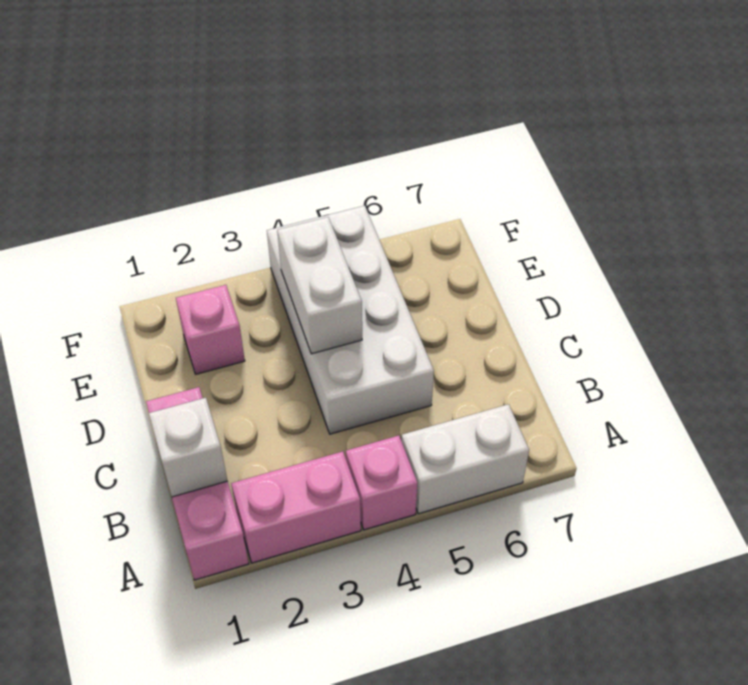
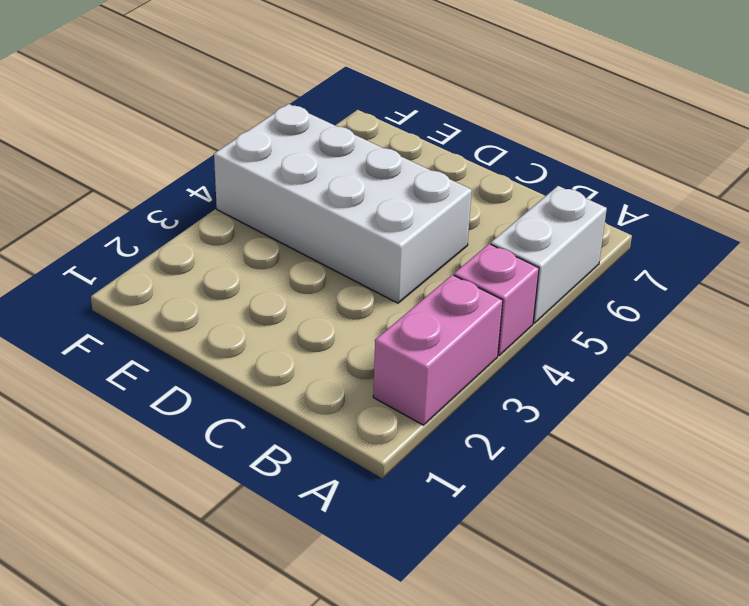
none -> pink 1x3 brick [146,387,249,580]
none -> pink 1x1 brick [176,285,245,374]

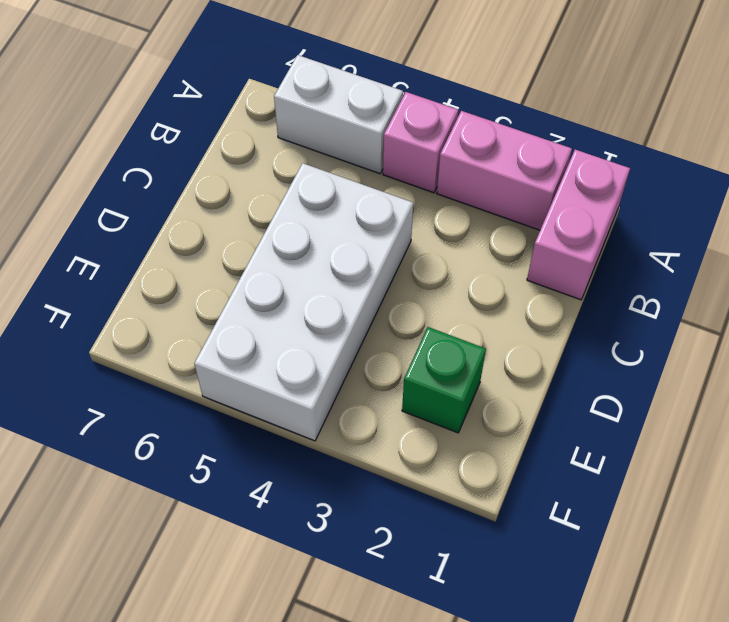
pink 1x2 brick [527,150,630,300] -> pink 1x3 brick [146,387,249,580]
green 1x1 brick [402,327,486,433] -> pink 1x1 brick [176,285,245,374]
none -> white 1x1 brick [149,398,227,497]
none -> white 1x2 brick [277,217,362,354]

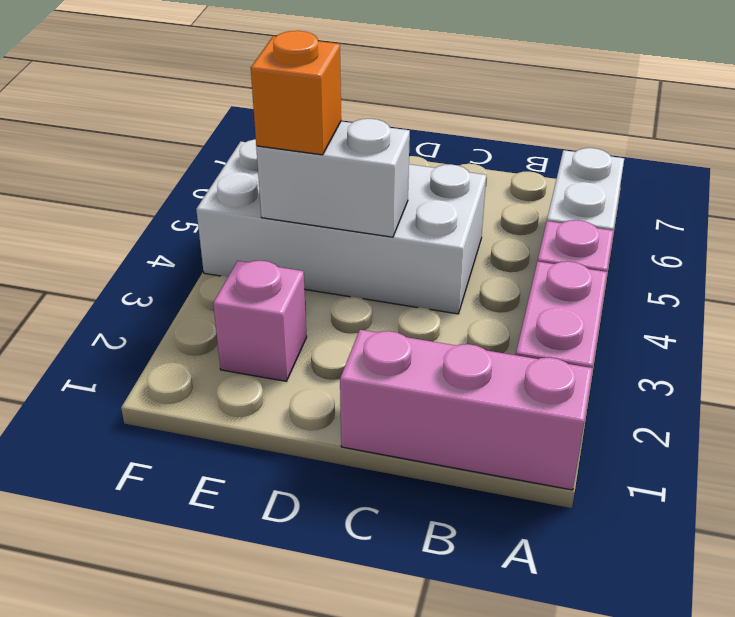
orange 1x1 brick [251,31,341,155] -> none
none -> white 1x1 brick [149,398,227,497]

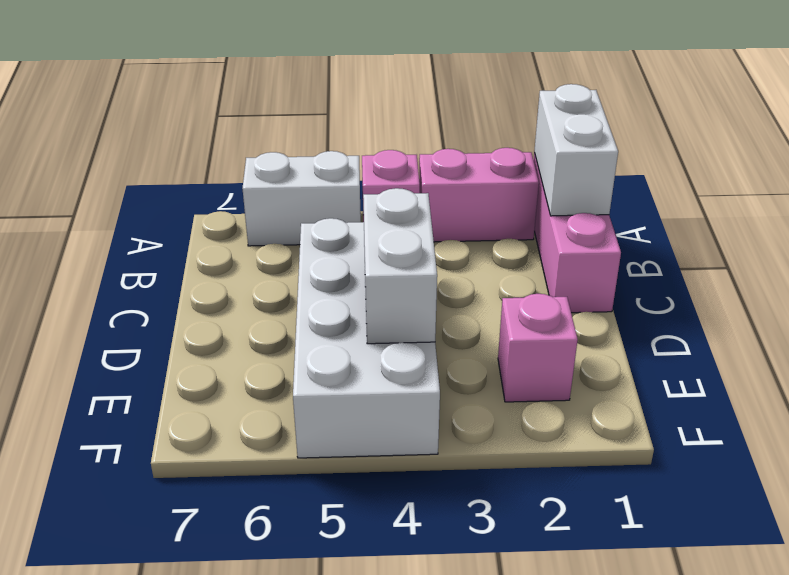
white 1x2 brick [534,84,618,216] -> white 1x1 brick [149,398,227,497]

